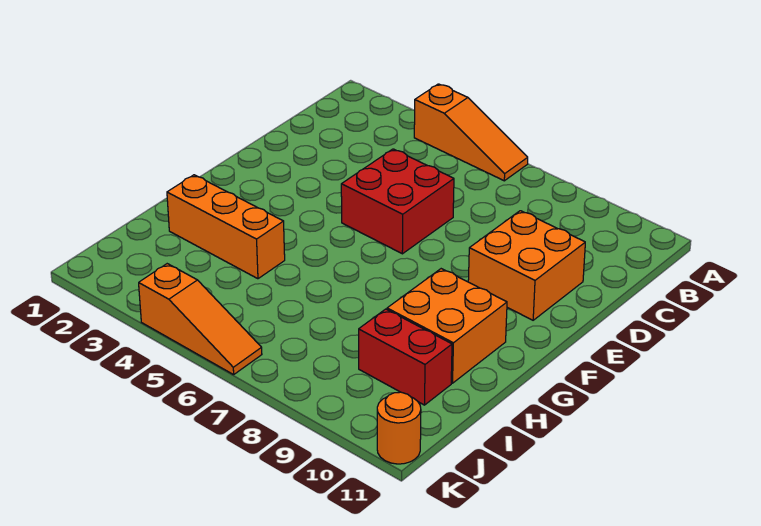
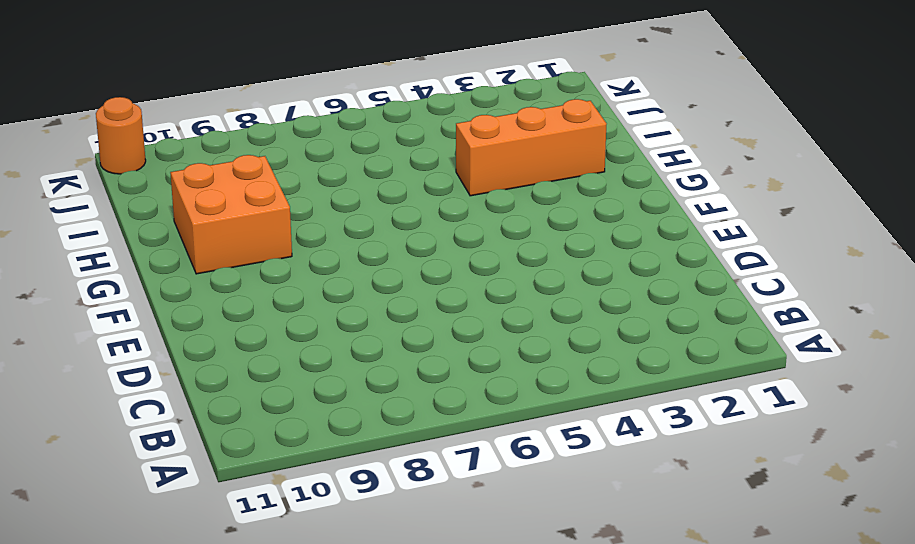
none -> orange 1x3 slope [414,84,528,181]
none -> red 2x2 brick [341,149,454,254]

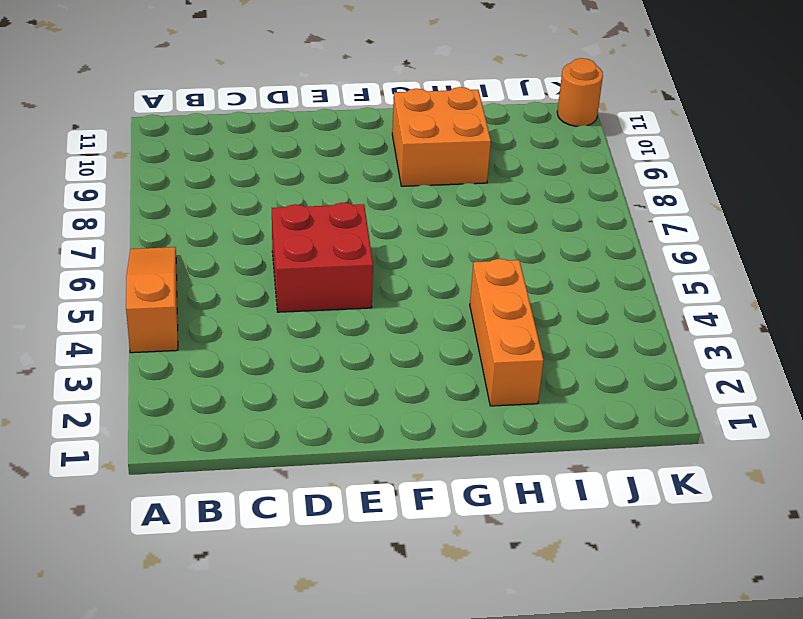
none -> orange 2x2 brick [468,211,585,320]
none -> red 1x2 brick [359,309,452,405]

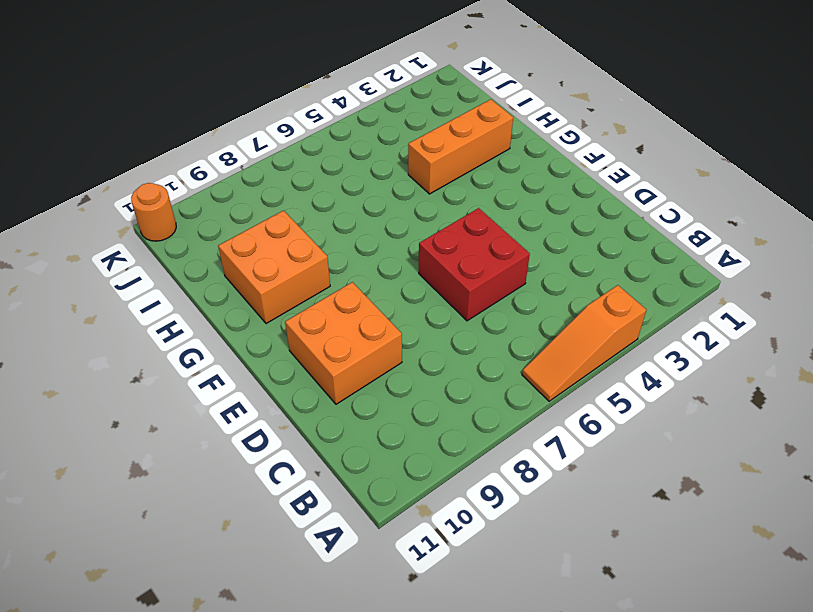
none -> red 1x2 brick [359,309,452,405]
none -> orange 1x3 slope [139,264,262,375]

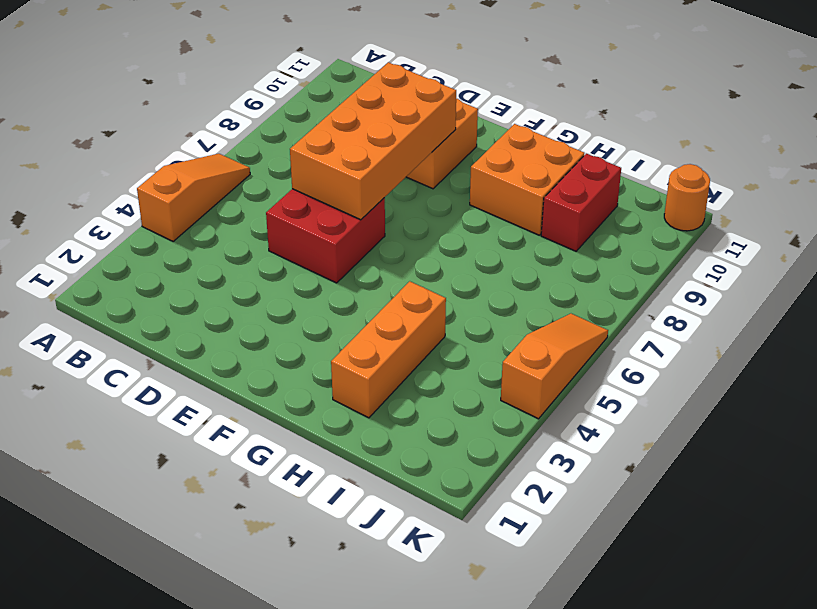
orange 2x4 brick [290,62,456,220] -> none

